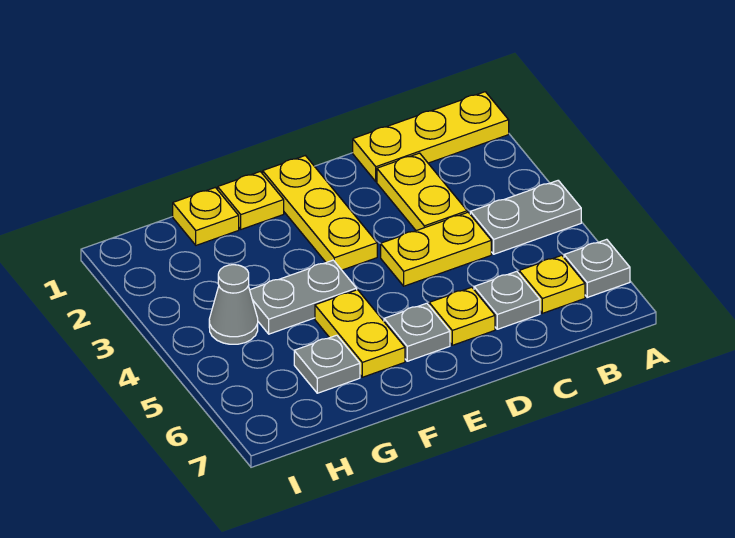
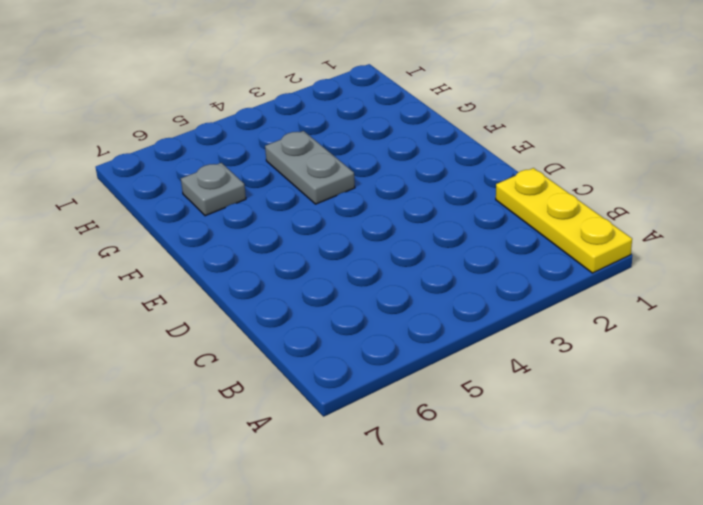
none -> grey 1x2 plate [470,181,581,254]
none -> grey 1x1 plate [564,239,630,297]
none -> yellow 1x1 plate [519,255,585,313]

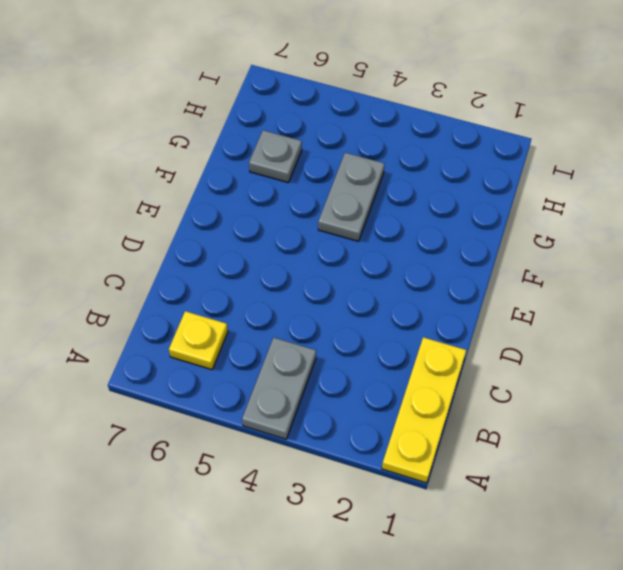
none -> grey 1x1 plate [564,239,630,297]
none -> yellow 1x2 plate [377,153,467,231]
none -> yellow 1x2 plate [381,212,491,286]

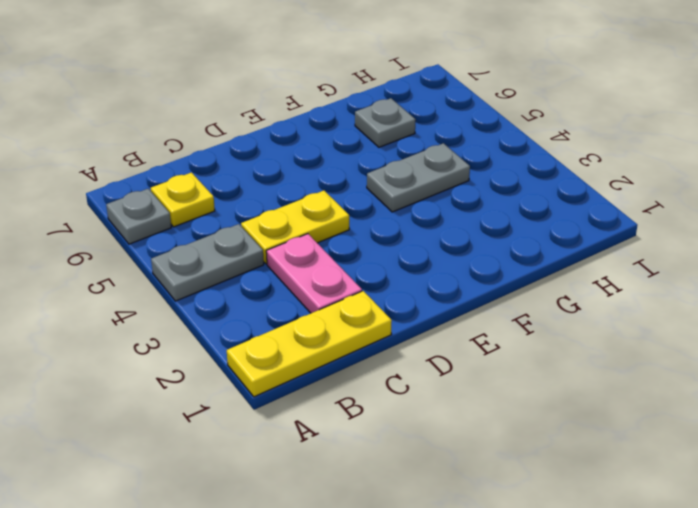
pink 1x2 plate [266,234,362,313] -> yellow 1x2 plate [377,153,467,231]
none -> grey 1x1 plate [474,271,540,329]
none -> yellow 1x1 plate [429,287,495,345]
none -> yellow 1x3 plate [263,156,377,270]

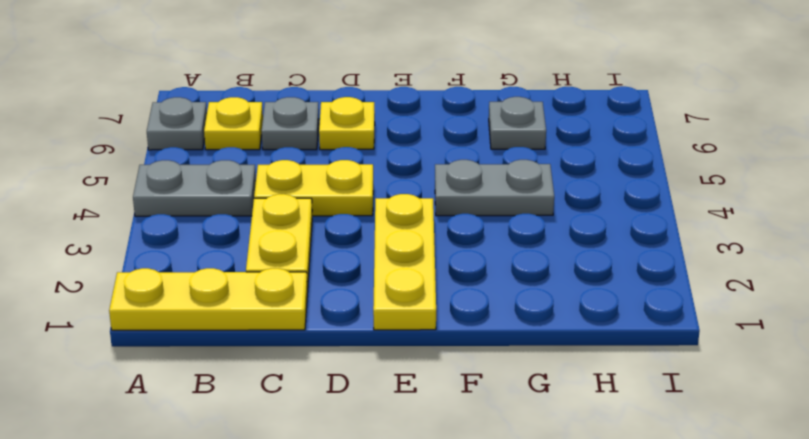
none -> grey 1x1 plate [384,303,450,361]
none -> yellow 1x1 plate [218,172,284,229]
none -> yellow 1x2 plate [315,290,405,377]

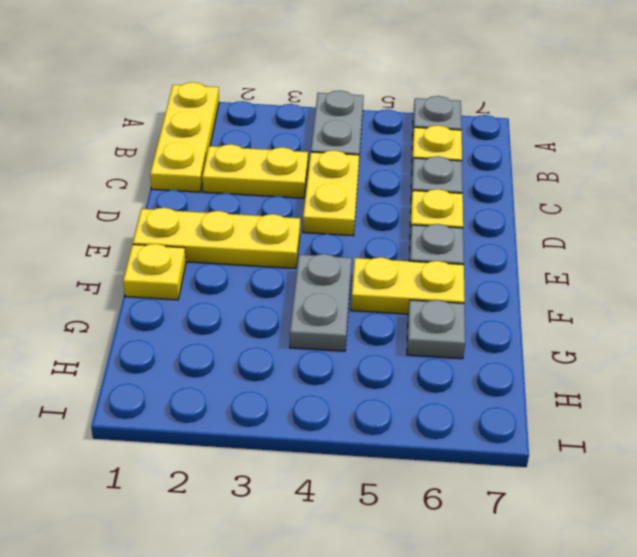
none -> yellow 1x1 plate [173,187,239,245]
none -> grey 1x1 cone [209,265,258,344]

